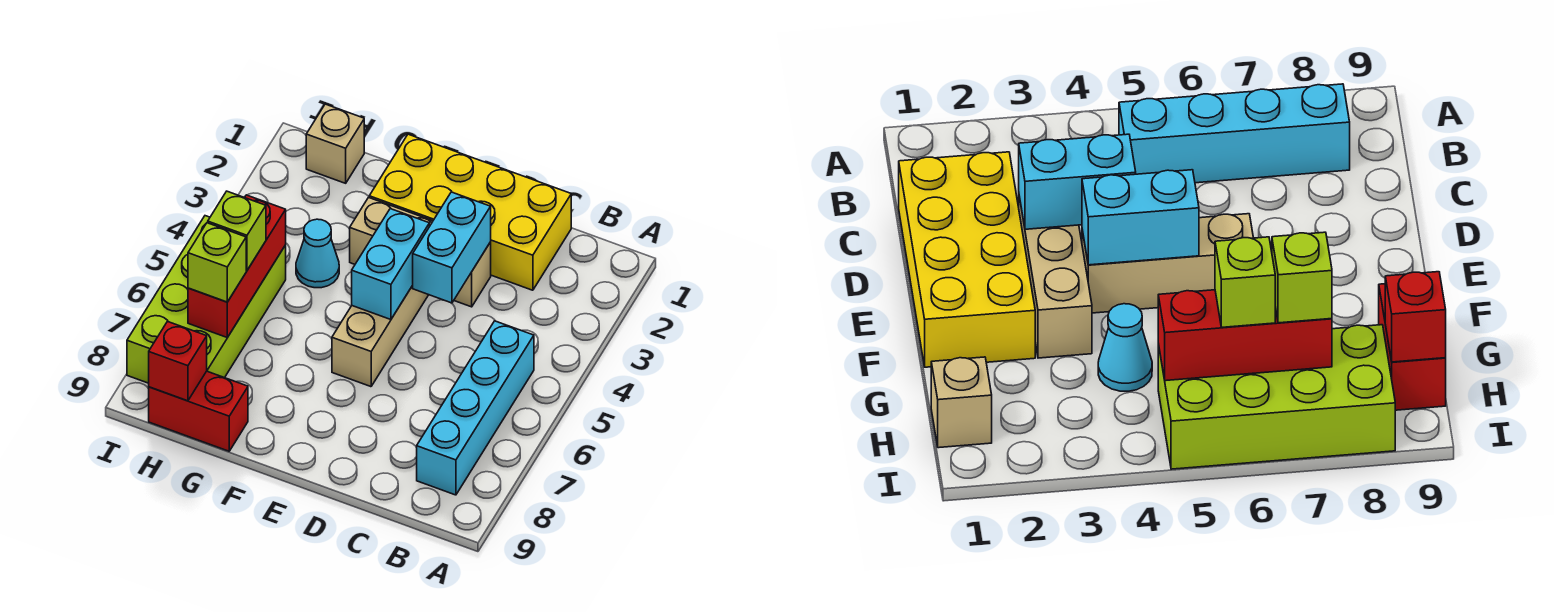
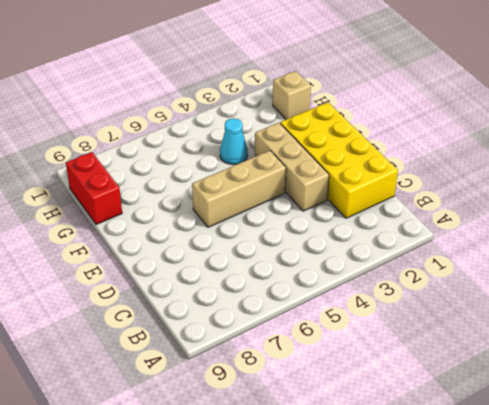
none -> cyan 1x4 brick [417,321,534,495]
none -> lime 2x4 brick [127,216,286,383]
none -> cyan 1x2 brick [412,192,491,303]

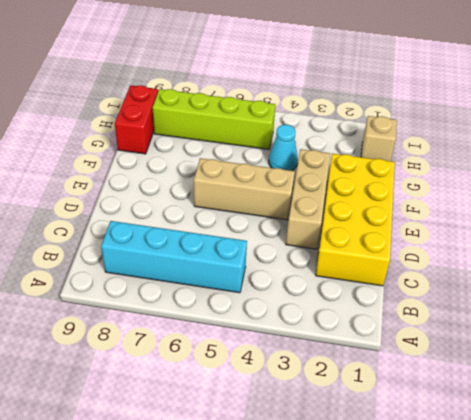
lime 1x4 brick [152,89,275,149] -> lime 2x4 brick [127,216,286,383]
none -> cyan 1x2 brick [412,192,491,303]
none -> cyan 1x2 brick [352,209,429,320]
none -> red 1x3 brick [188,195,286,337]

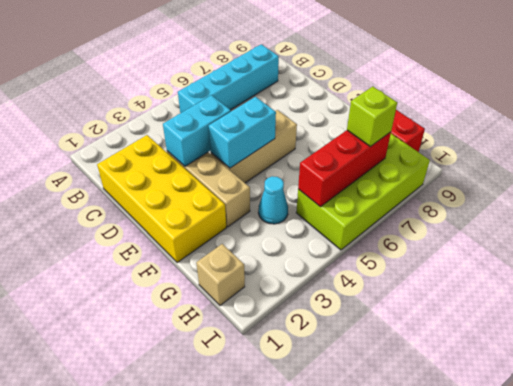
none -> red 1x1 brick [149,322,207,401]
none -> lime 1x1 brick [208,191,266,270]

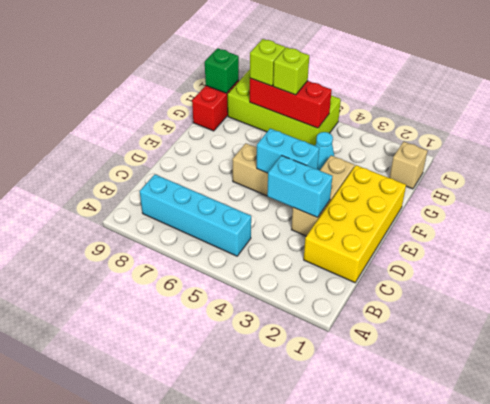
green 1x1 brick [205,48,239,93] -> red 1x1 brick [149,322,207,401]

